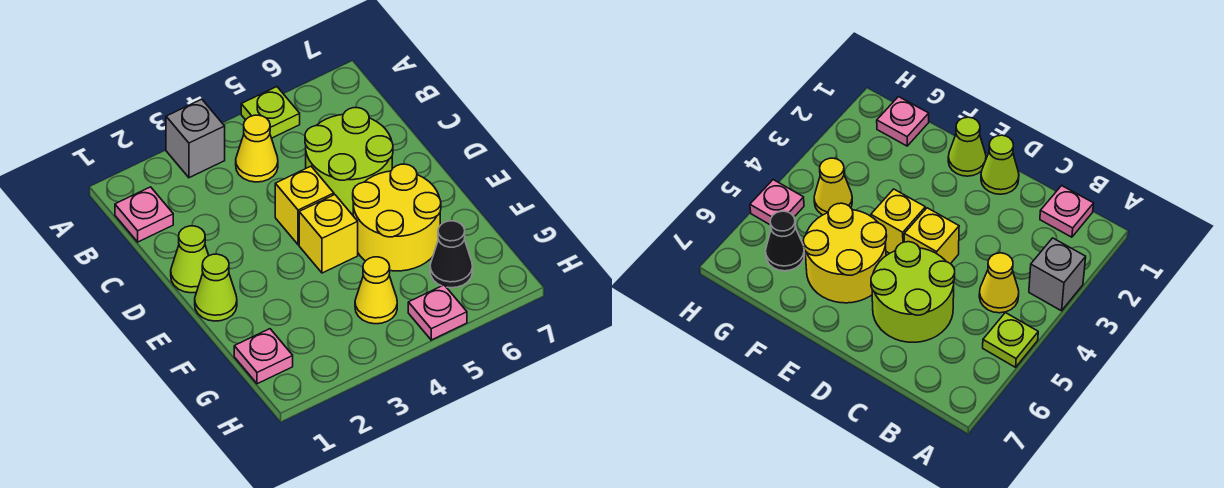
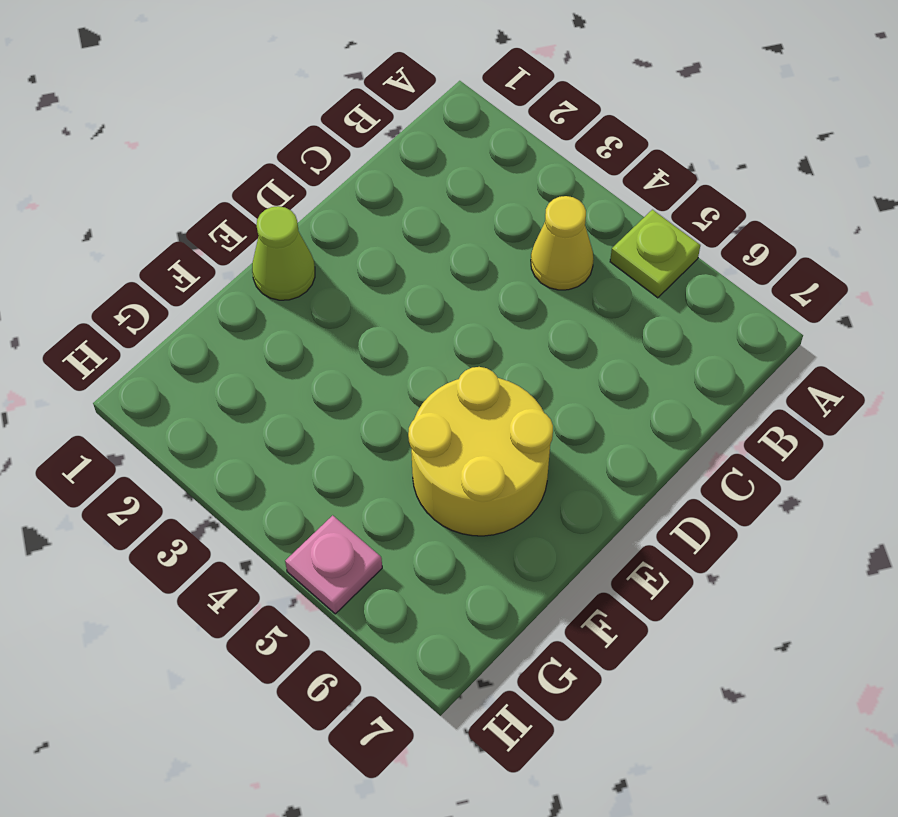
none -> grey 1x1 brick [166,99,225,178]
none -> pink 1x1 plate [115,187,173,242]
none -> lime 2x2 round brick [305,108,393,214]

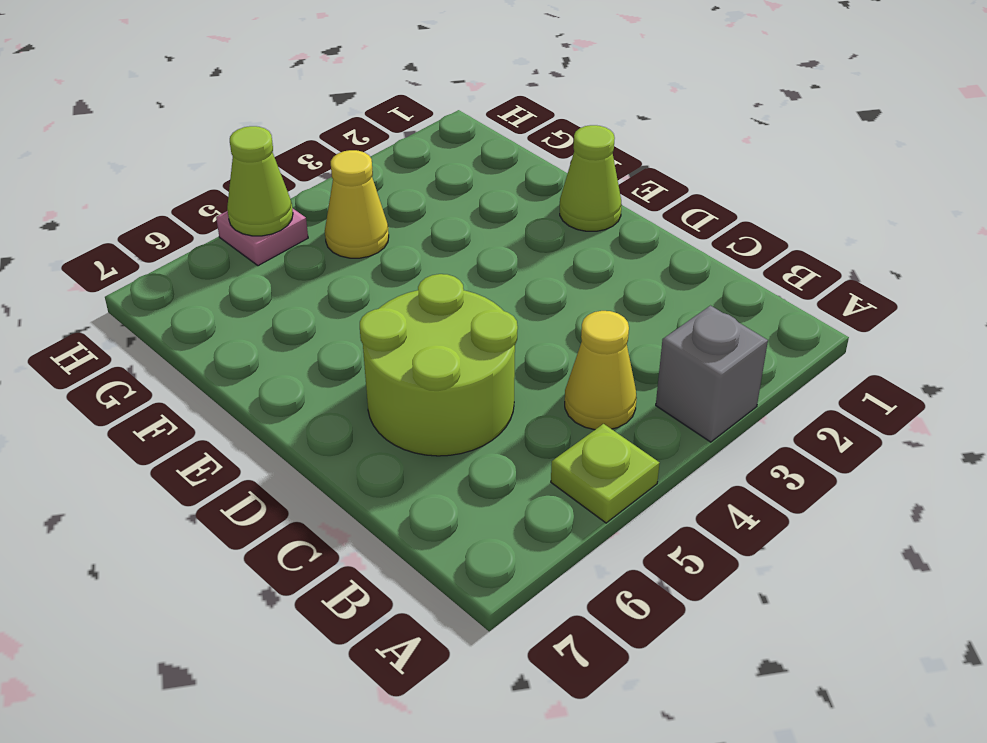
lime 1x1 cone [227,126,293,236] -> lime 1x1 cone moved to [171,226,209,293]
none -> pink 1x1 plate [115,187,173,242]
none -> yellow 1x1 brick [275,166,334,245]
none -> yellow 1x1 brick [299,195,358,273]

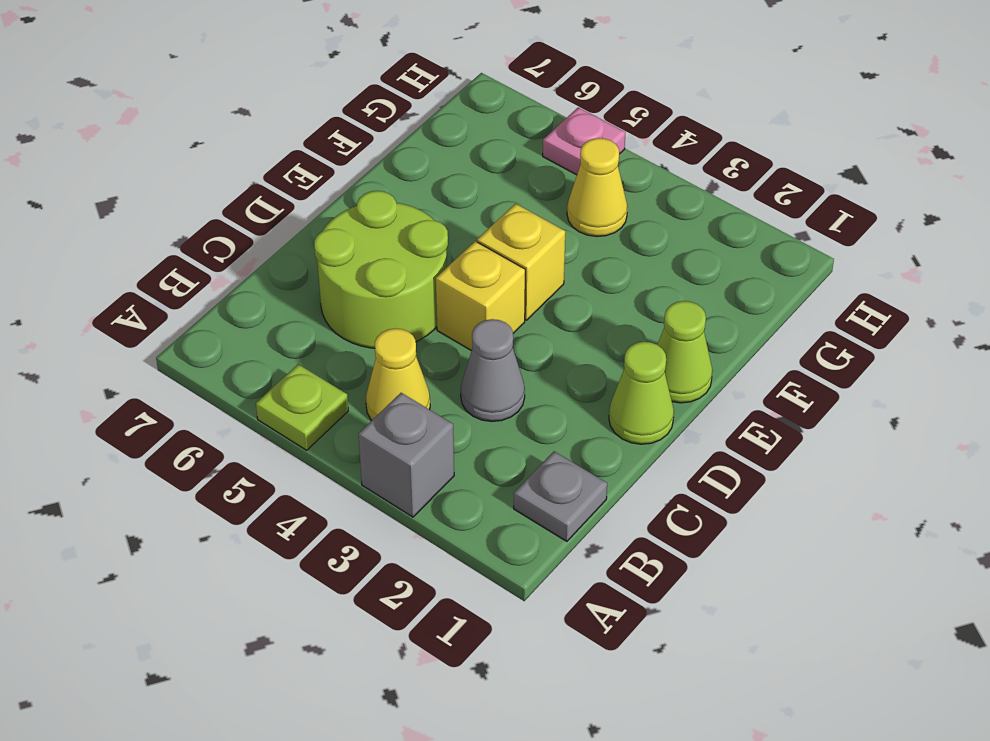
grey 1x1 plate [514,451,607,541] -> pink 1x1 plate [115,187,173,242]
grey 1x1 cone [461,319,525,422] -> none
none -> yellow 2x2 round brick [353,164,441,271]
none -> pink 1x1 plate [234,329,293,384]
none -> black 1x1 cone [430,221,473,288]

